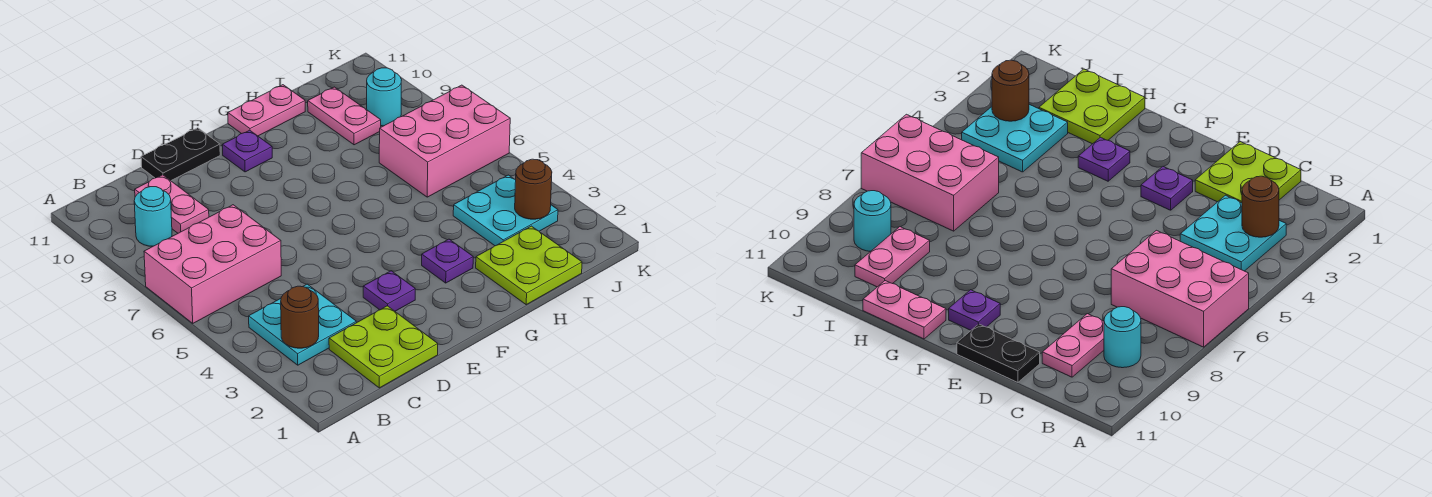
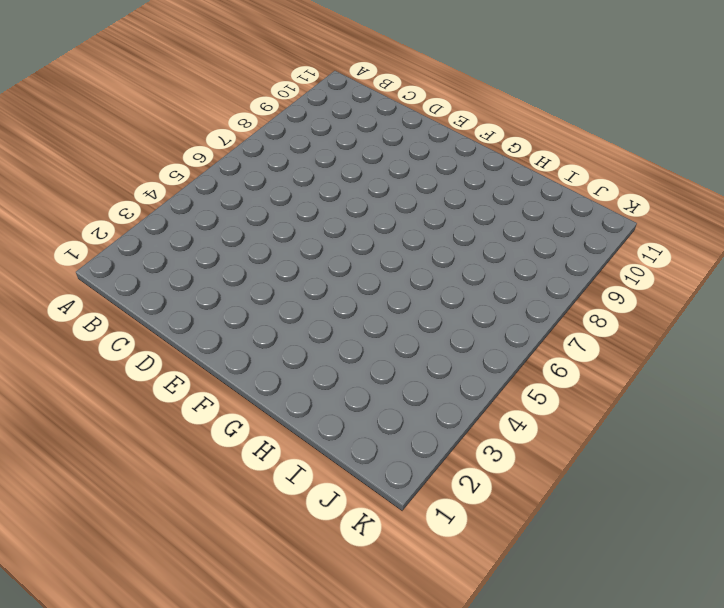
none -> pink 2x3 brick [144,205,281,323]
none -> cyan 2x2 plate [249,284,356,365]
none -> cyan 1x1 round brick [134,187,172,246]

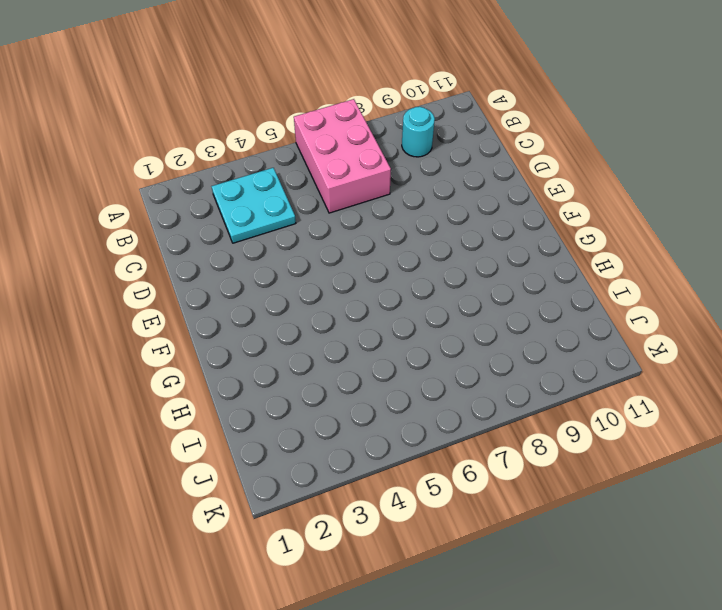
none -> lime 2x2 plate [329,306,438,388]
none -> pink 1x2 plate [135,175,209,233]
none -> black 1x2 plate [141,128,220,181]

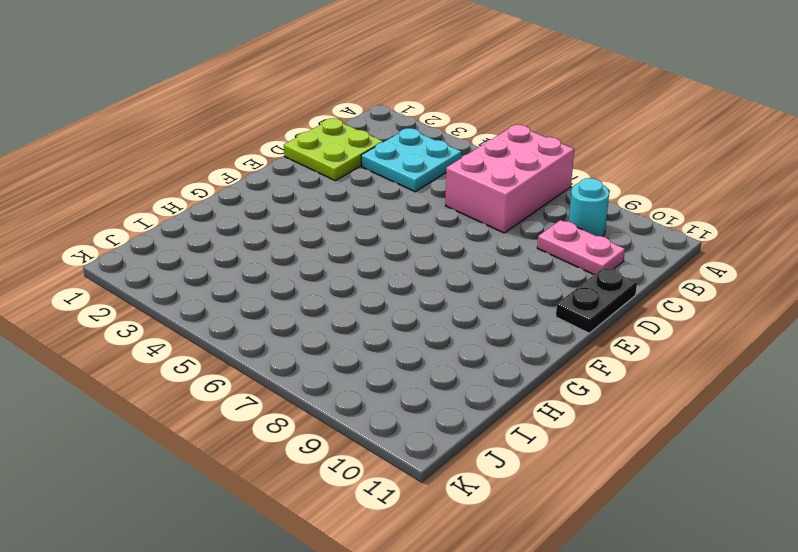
none -> purple 1x1 plate [363,271,415,311]
none -> purple 1x1 plate [222,130,272,172]
none -> purple 1x1 plate [422,239,473,283]

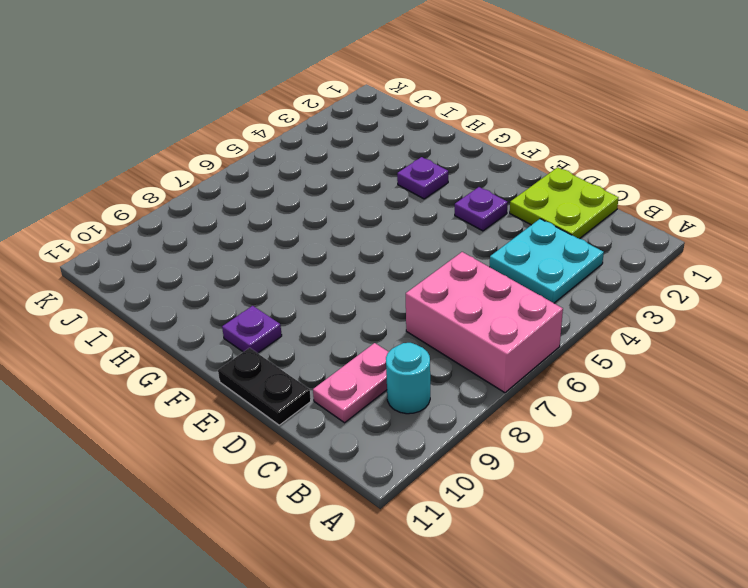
none -> pink 1x2 plate [228,85,305,136]
none -> lime 2x2 plate [476,226,582,305]
none -> cyan 2x2 plate [453,175,558,246]

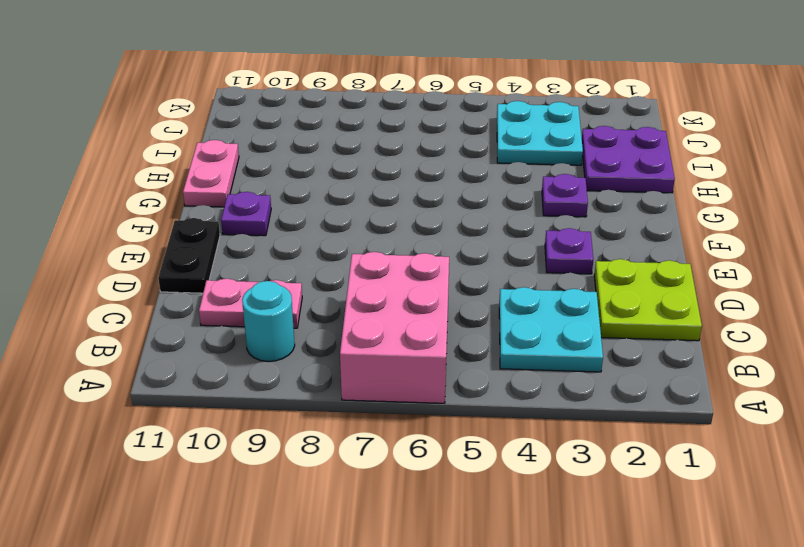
purple 2x2 plate [582,126,675,193] -> lime 2x2 plate [476,226,582,305]
none -> pink 2x3 brick [379,85,510,197]
none -> pink 1x2 plate [308,87,381,145]
none -> cyan 1x1 round brick [367,68,401,126]

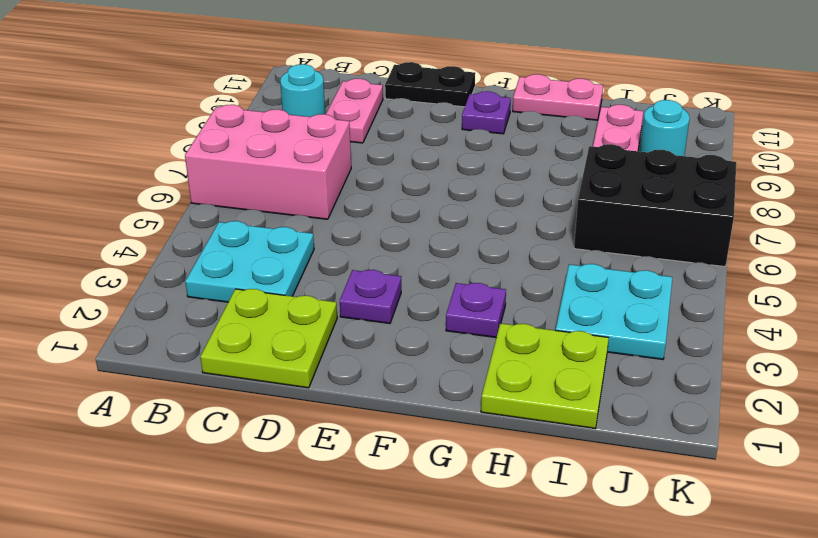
black 2x3 brick [574,144,736,267] -> pink 2x3 brick [379,85,510,197]
none -> brown 1x1 round brick [281,286,319,348]
none -> brown 1x1 round brick [515,159,552,219]

